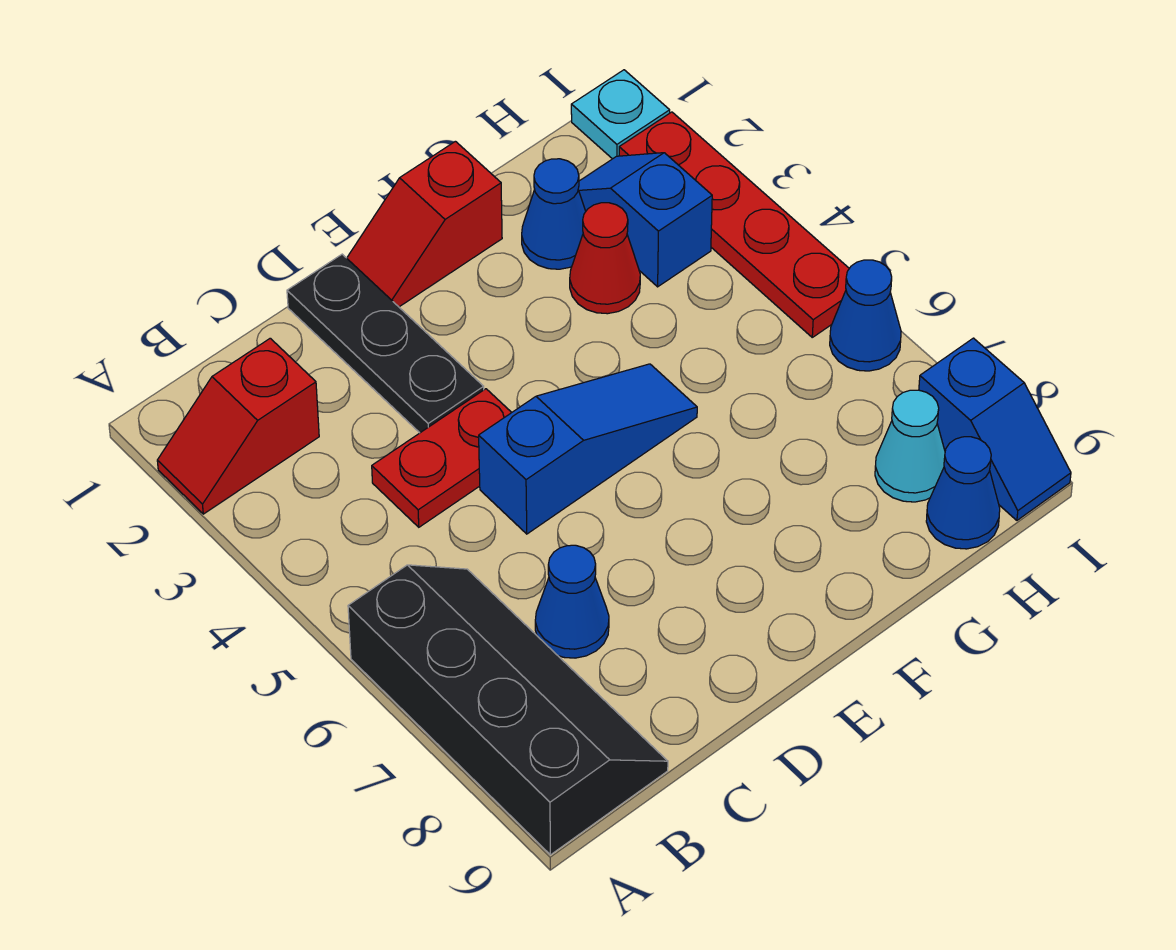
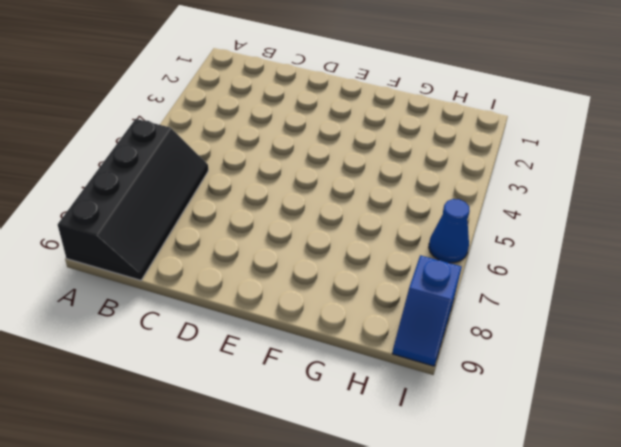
none -> red 1x2 slope [157,338,319,514]
none -> red 1x2 plate [372,389,512,527]
none -> blue 1x1 cone [535,545,609,658]

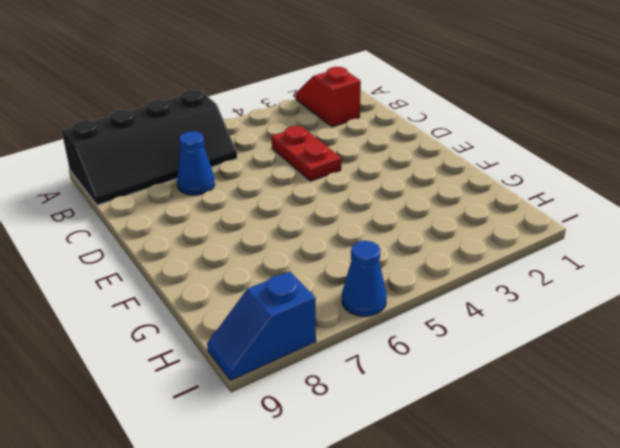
none -> black 1x3 plate [287,254,484,433]
none -> blue 1x3 slope [479,364,697,534]
none -> red 1x2 slope [347,141,502,307]

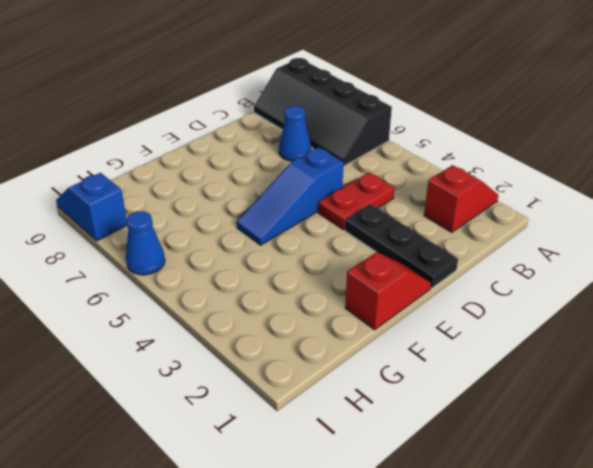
none -> blue 1x1 cone [522,159,586,269]
none -> red 1x1 cone [570,203,640,314]
none -> blue 1x2 slope [578,153,712,287]

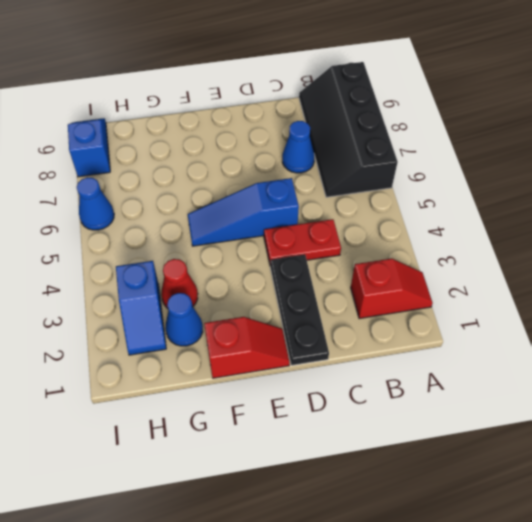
none -> cyan 1x1 cone [875,390,945,502]
none -> blue 1x1 cone [926,437,1000,549]
none -> cyan 1x1 plate [571,70,670,159]

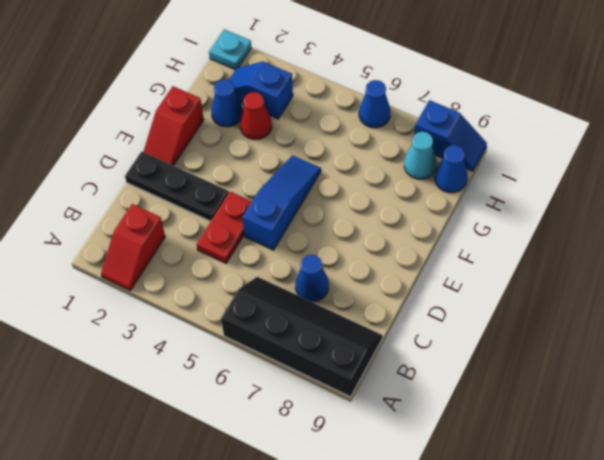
none -> red 1x4 plate [619,112,849,337]

